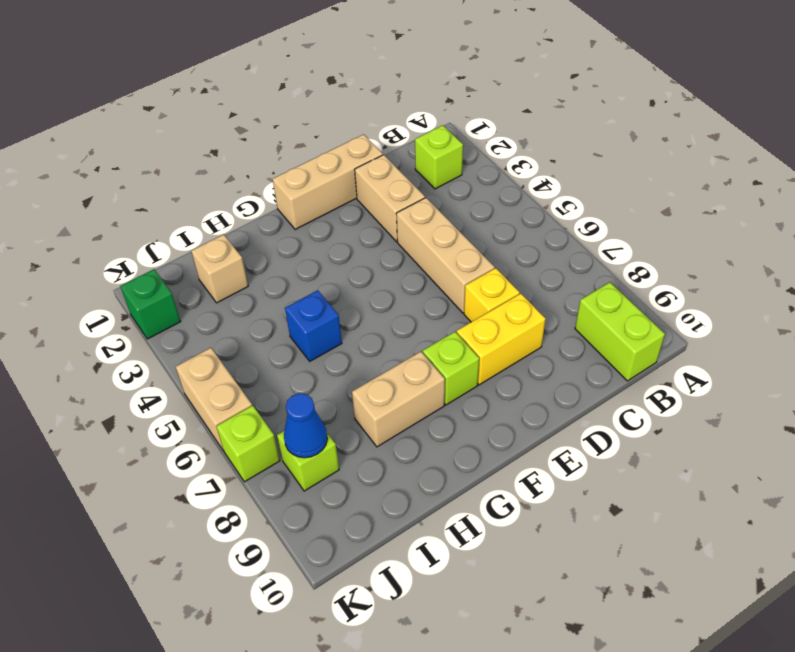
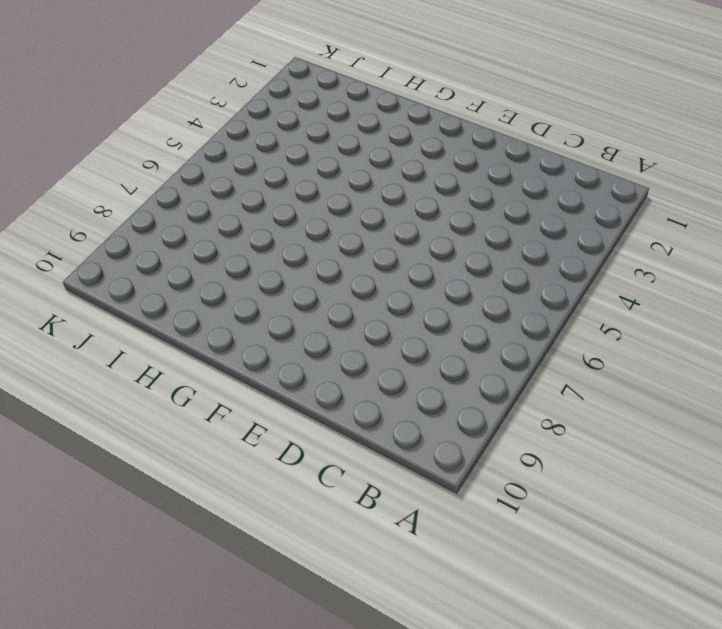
none -> lime 1x1 brick [415,125,463,189]
none -> lime 1x2 brick [575,282,665,381]
none -> tan 1x3 brick [273,134,383,229]

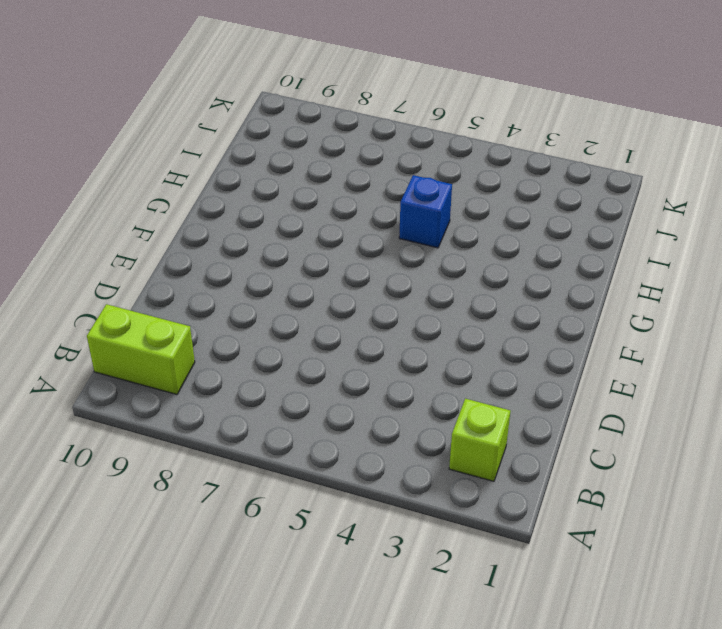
none -> tan 1x3 brick [273,134,383,229]
none -> tan 1x2 brick [355,155,425,242]
none -> tan 1x3 brick [396,198,495,313]

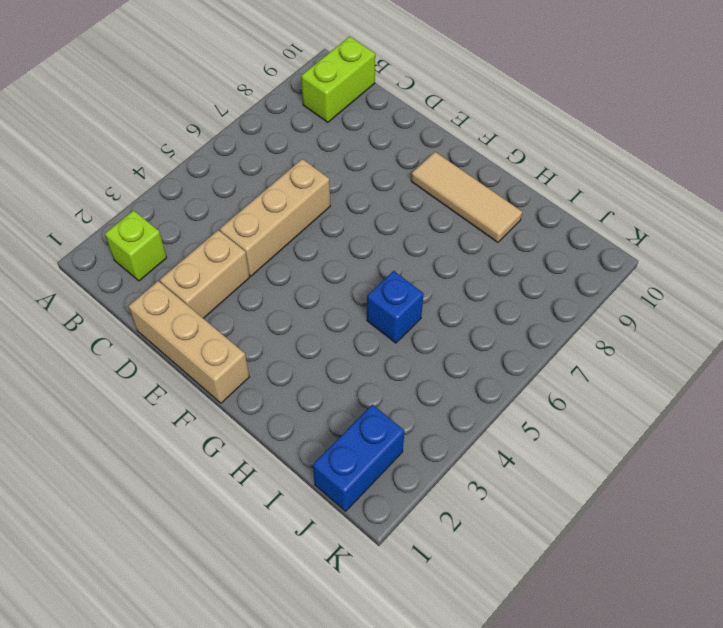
tan 1x3 tile [411,152,522,242] -> none
blue 1x2 brick [313,405,404,511] -> none
none -> yellow 1x1 brick [464,268,520,322]
none -> yellow 1x2 brick [457,294,545,385]
none -> lime 1x1 brick [423,332,479,405]

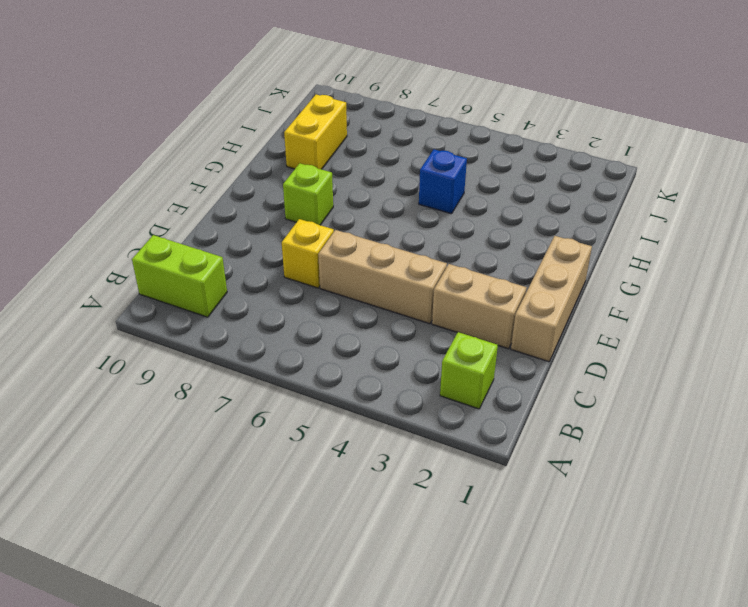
yellow 1x2 brick [284,94,347,169] -> yellow 1x2 brick moved to [457,294,545,385]
none -> tan 1x2 brick [352,352,445,447]
none -> tan 1x1 brick [191,235,248,303]
none -> lime 1x1 brick [277,431,339,491]

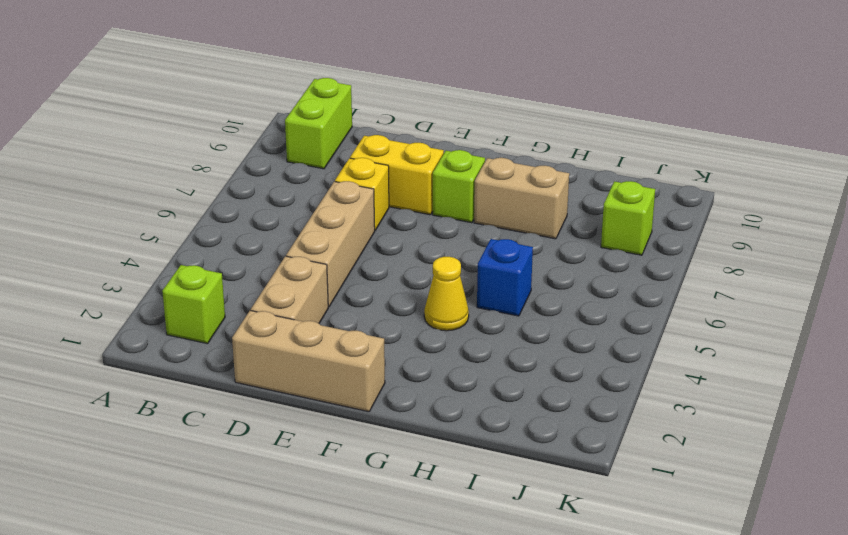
yellow 1x1 cone [424,257,469,331] -> none
none -> tan 1x1 brick [191,235,248,303]
none -> green 1x1 brick [120,269,181,339]
none -> tan 1x2 brick [176,348,252,451]

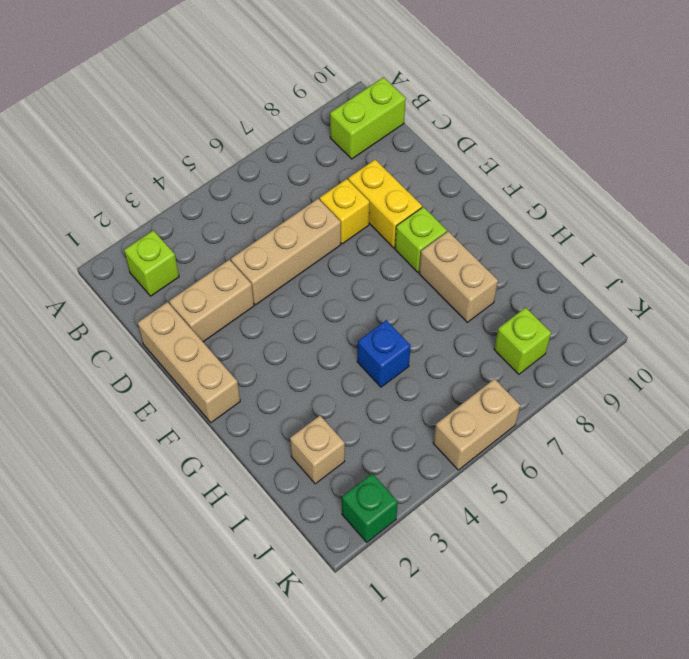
none -> lime 1x1 brick [216,405,280,482]
none -> blue 1x1 cone [284,393,327,458]

